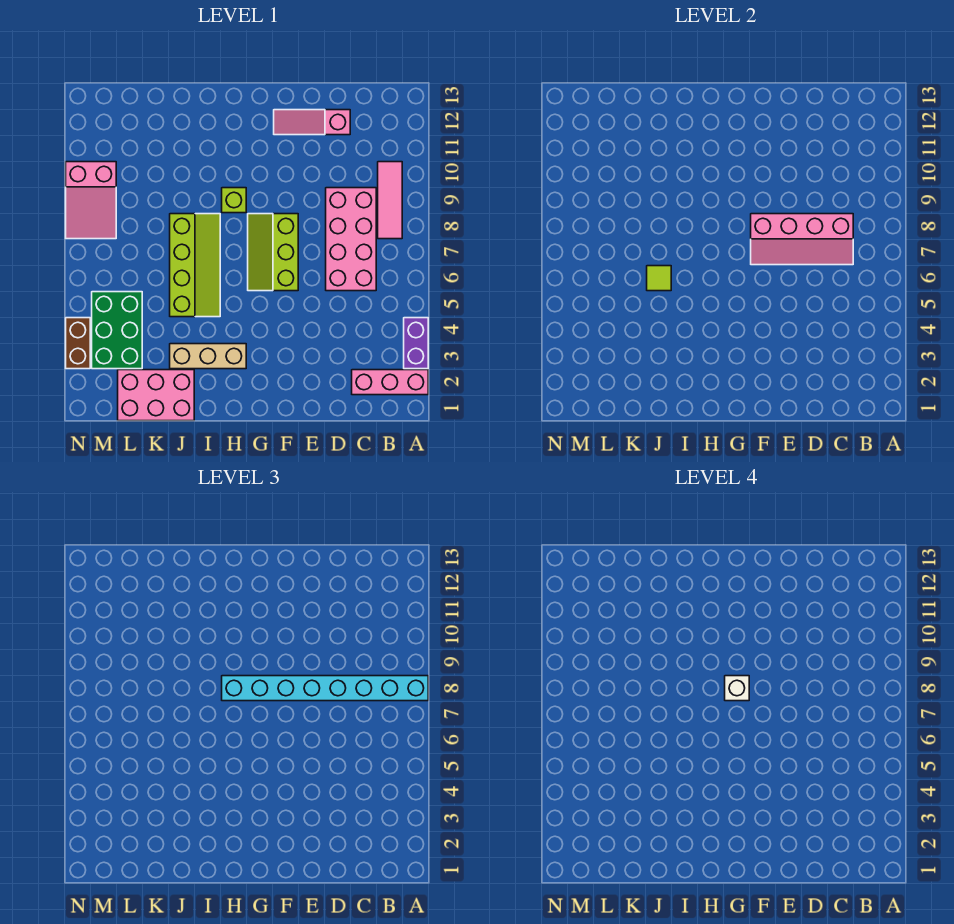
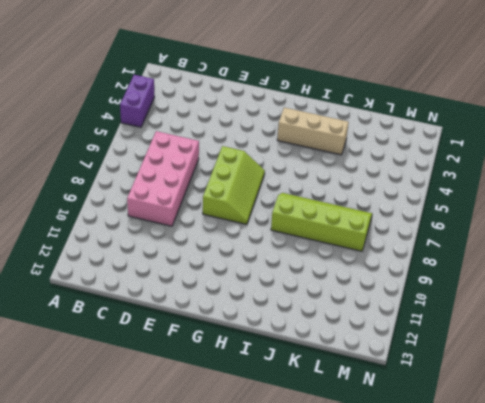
lime 2x4 slope [271,193,372,251] -> lime 2x4 slope turned to [170,214,220,317]
none -> pink 1x3 brick [352,370,428,395]
none -> pink 1x3 tile [378,162,402,239]
none -> pink 1x3 slope [274,110,350,135]

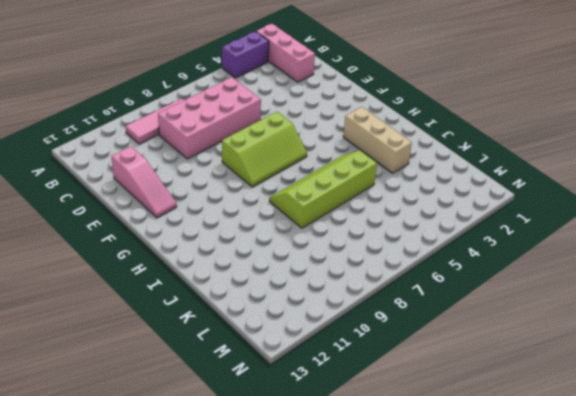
none -> lime 1x1 brick [222,188,246,213]
none -> pink 2x3 brick [118,370,194,421]
none -> green 2x3 brick [92,292,142,369]

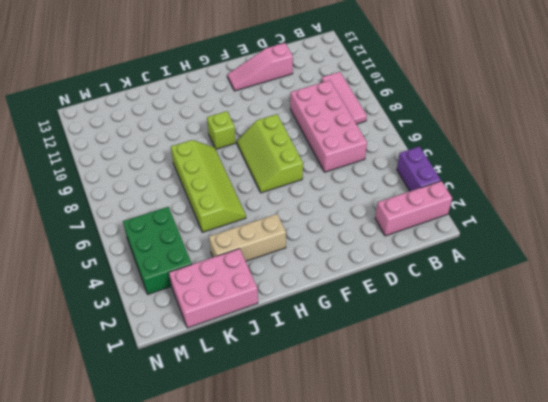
none -> pink 2x3 slope [66,162,116,239]
none -> brown 1x2 brick [66,318,90,369]
none -> pink 2x4 slope [751,214,853,265]

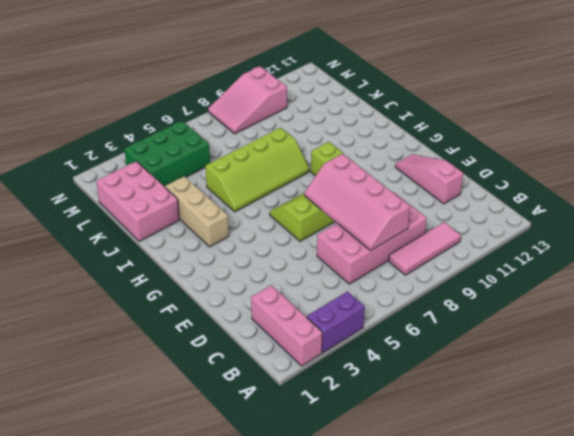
none -> brown 1x2 brick [66,318,90,369]
none -> lime 1x1 tile [647,266,671,291]
none -> cyan 1x8 brick [222,676,428,701]

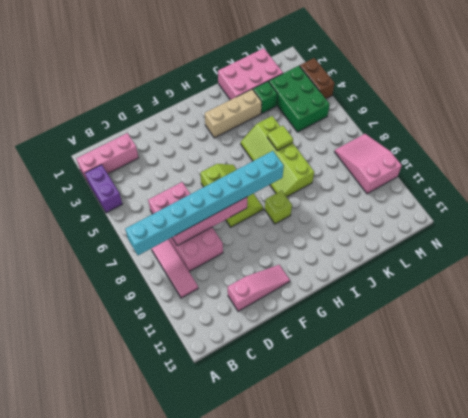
green 1x1 brick [253,81,278,113] -> none
none -> white 1x1 brick [725,676,749,701]

